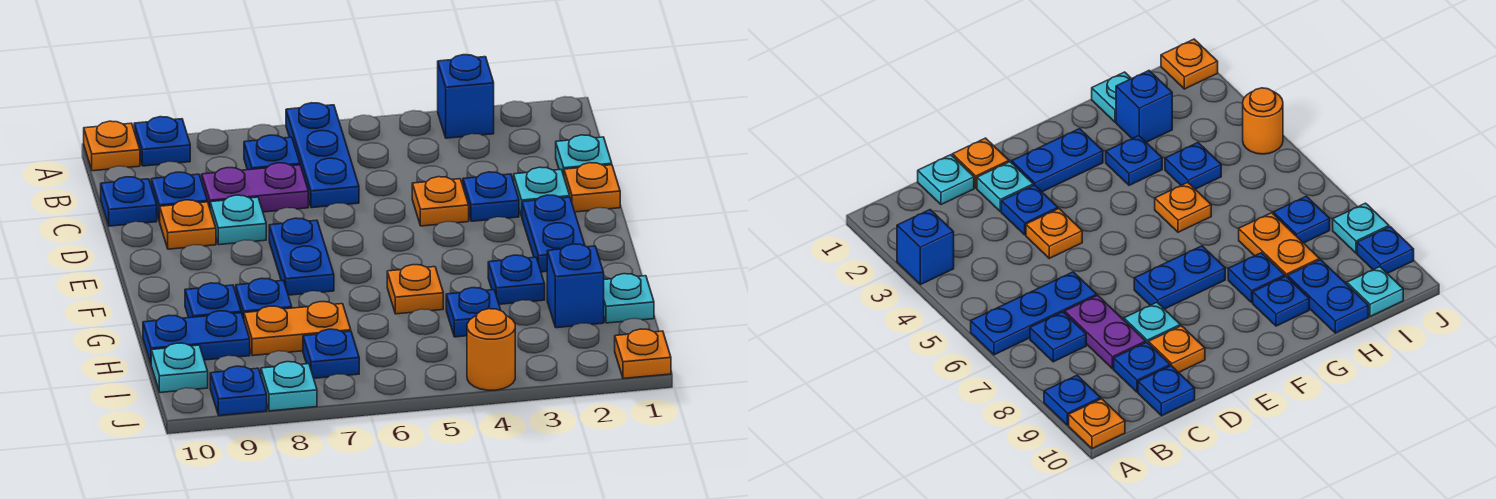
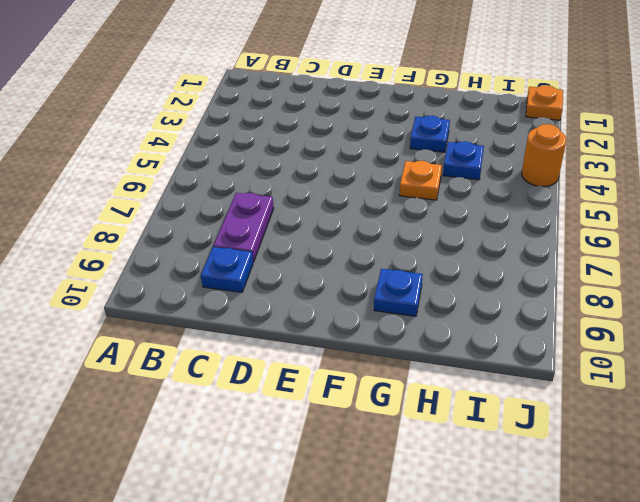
none -> blue 1x1 brick [438,55,494,138]
none -> blue 1x3 plate [286,103,359,208]
none -> blue 1x1 plate [134,117,190,166]
none -> orange 1x1 plate [84,121,140,171]

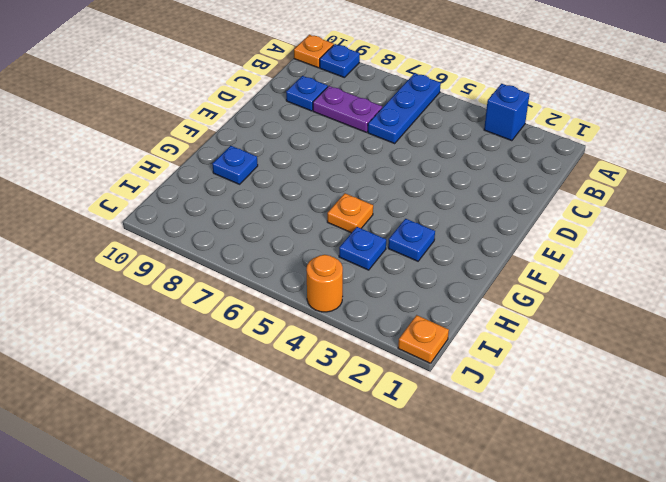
none -> blue 1x1 plate [244,135,300,170]
none -> cyan 1x1 plate [556,135,612,175]
none -> blue 1x1 plate [101,177,157,226]
none -> orange 1x1 plate [564,163,620,212]

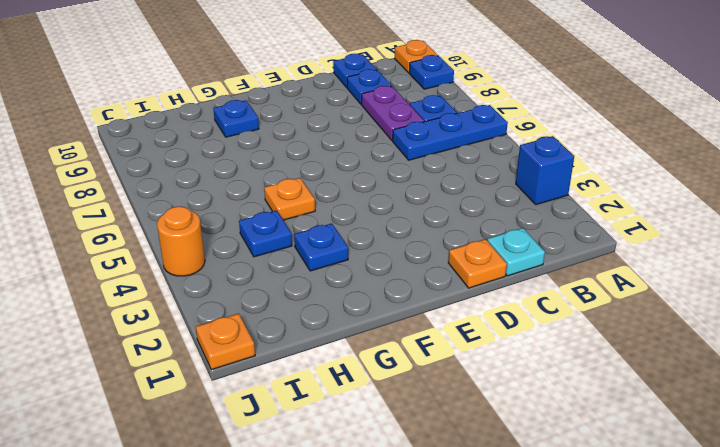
none -> cyan 1x1 plate [514,167,570,216]
none -> blue 1x1 plate [463,172,519,221]
none -> orange 1x1 plate [412,177,469,226]
none -> cyan 1x1 plate [210,195,266,245]

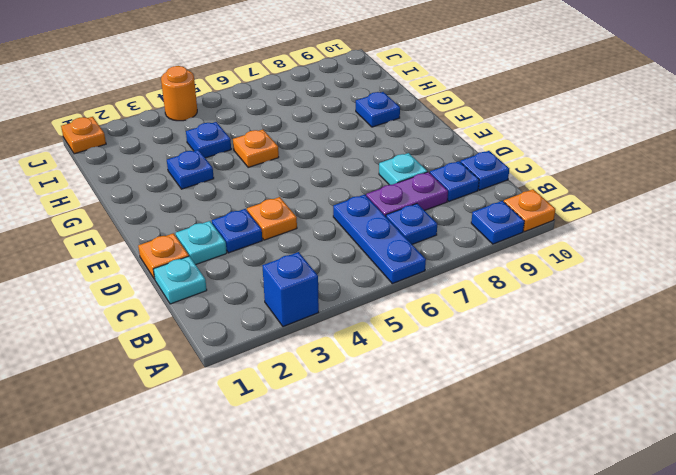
none -> orange 1x1 plate [159,200,216,249]
none -> blue 1x2 plate [522,195,585,272]
none -> blue 1x2 plate [269,218,334,295]
none -> blue 1x1 plate [236,278,292,319]

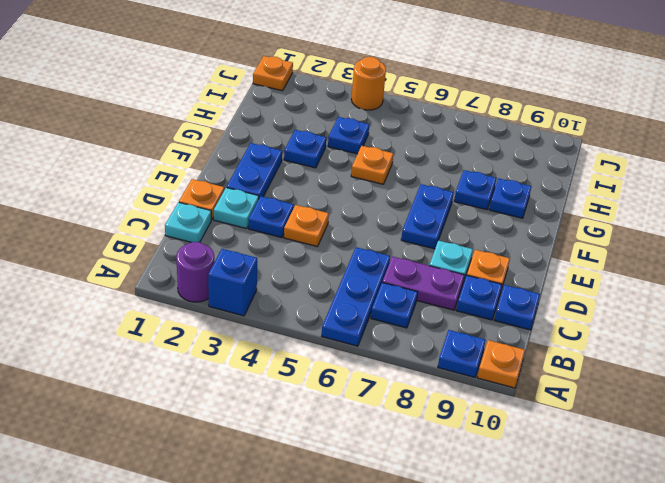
purple 1x1 round brick [176,242,214,302] -> none
none -> cyan 1x1 plate [604,274,654,323]
none -> blue 1x1 brick [547,244,604,328]
none -> orange 1x2 plate [244,302,351,356]
none -> blue 1x2 plate [143,311,250,363]

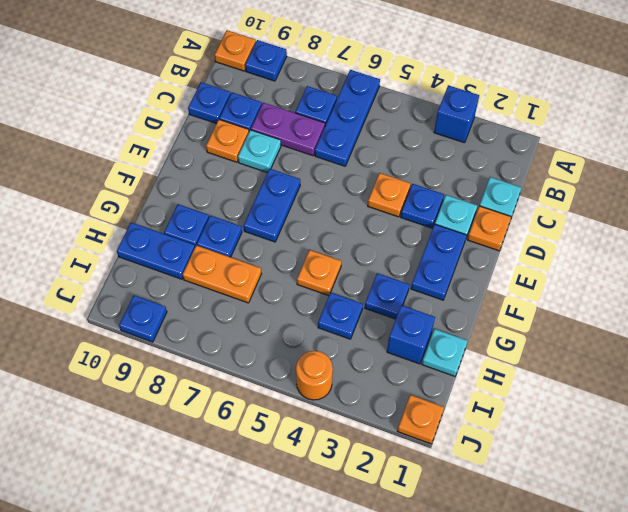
none -> blue 1x1 plate [303,329,359,378]
none -> cyan 1x1 plate [151,343,208,393]
none -> cyan 1x1 plate [261,362,317,411]

